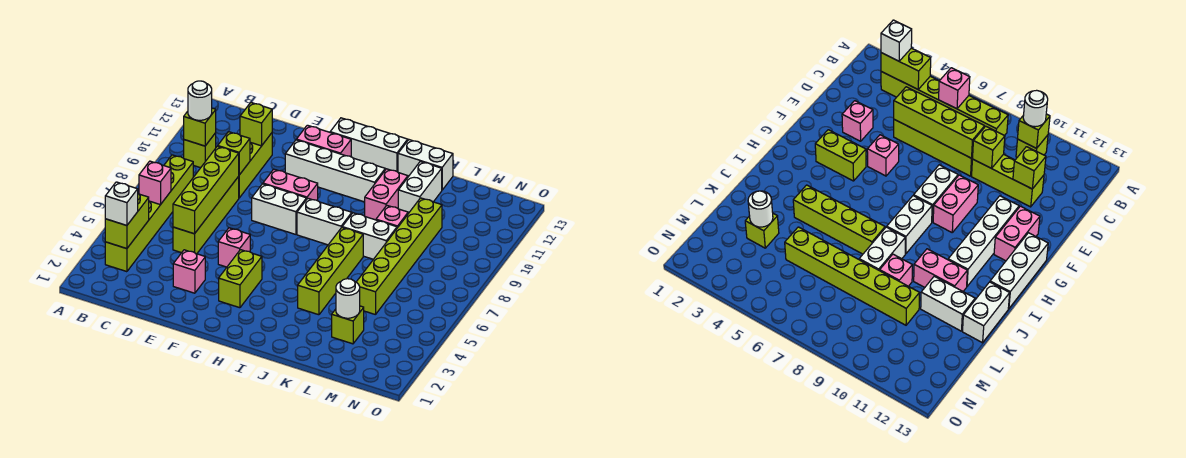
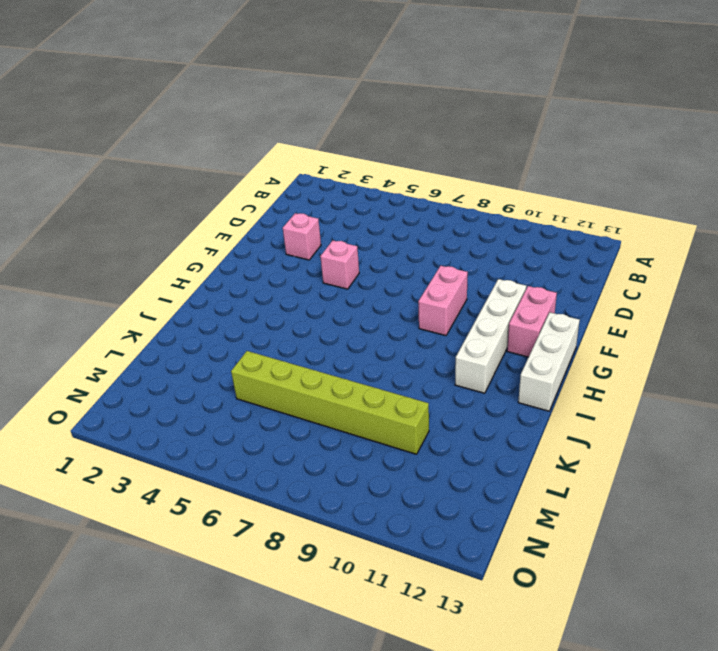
none -> lime 1x6 brick [105,155,193,272]
none -> lime 1x1 brick [184,133,216,168]
none -> lime 1x4 brick [173,177,239,254]
none -> lime 1x3 brick [238,133,272,198]

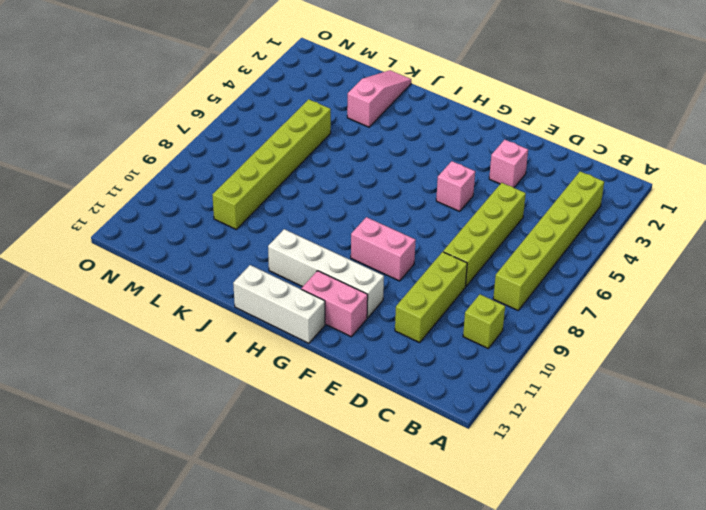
pink 1x3 slope [347,70,411,127] -> none
none -> white 1x2 brick [252,184,307,234]
none -> lime 1x2 brick [219,250,262,308]
none -> white 1x2 brick [297,198,352,245]
none -> lime 1x4 brick [298,228,363,315]

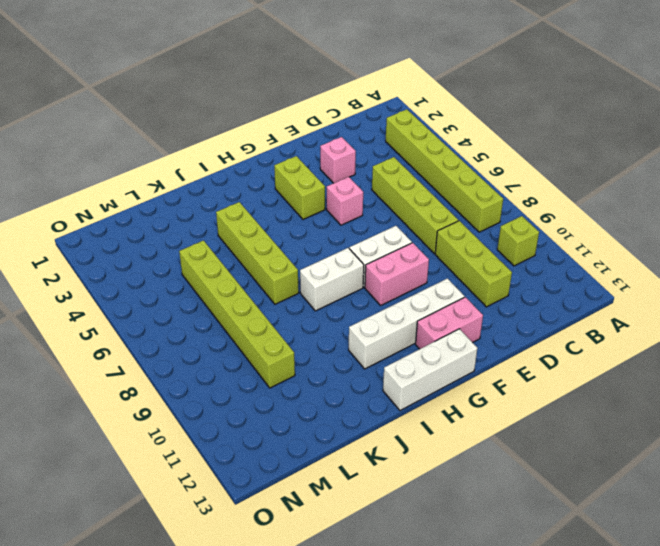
none -> white 1x2 brick [342,213,397,259]
none -> pink 1x2 brick [365,169,408,220]
none -> white 1x2 brick [398,140,453,190]
none -> pink 1x1 brick [376,206,408,228]

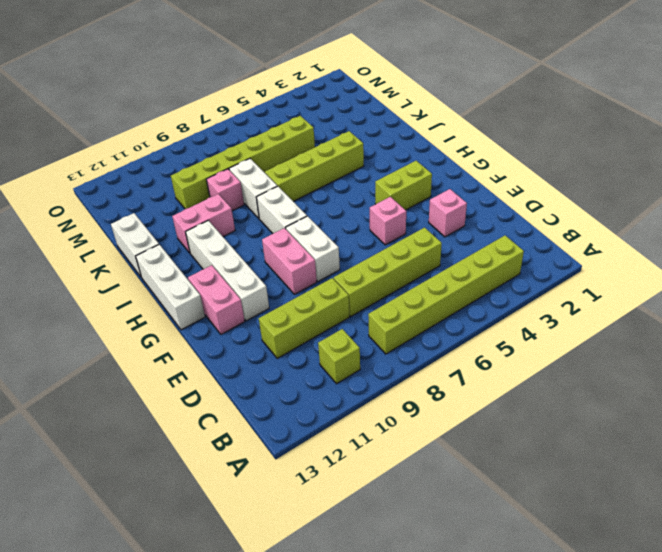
none -> white 1x2 brick [398,161,442,213]
none -> lime 1x1 brick [332,306,364,344]
none -> lime 1x2 brick [105,194,149,249]
none -> pink 1x1 brick [139,161,171,205]

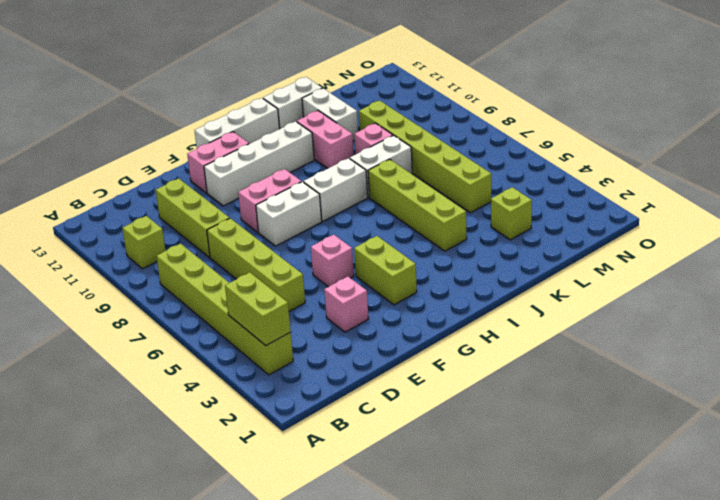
none -> pink 1x1 brick [139,161,171,205]
none -> lime 1x1 brick [184,108,216,146]
none -> lime 1x4 brick [173,146,239,234]
none -> lime 1x1 brick [218,132,250,175]

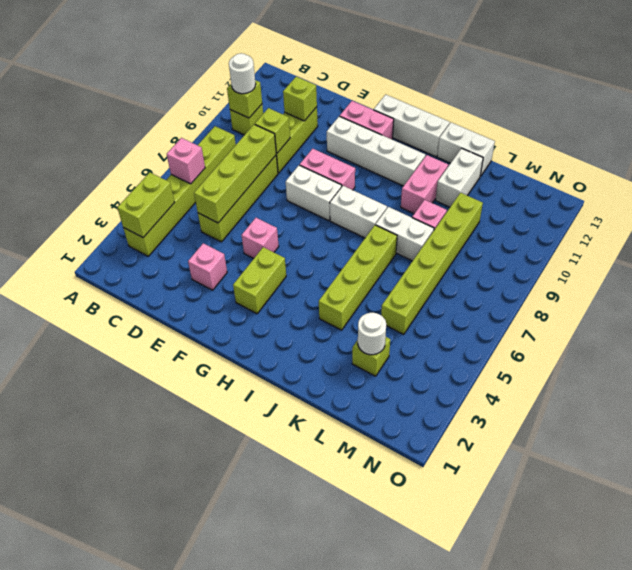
none -> white 1x1 brick [105,182,138,225]

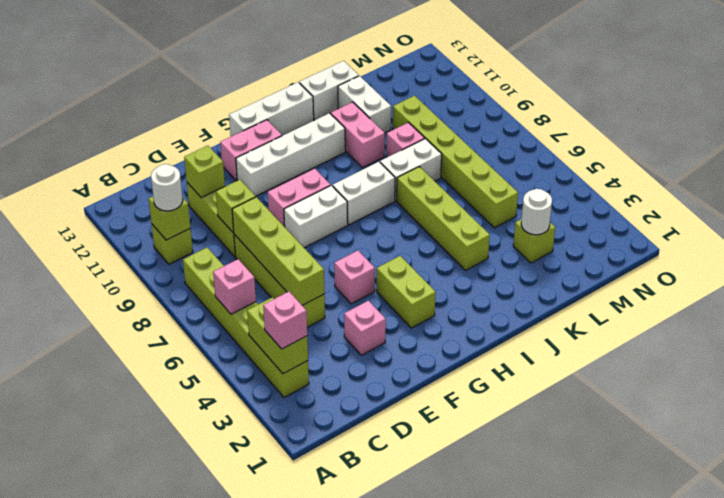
pink 1x1 brick [263,292,307,349] -> white 1x1 brick [105,182,138,225]

